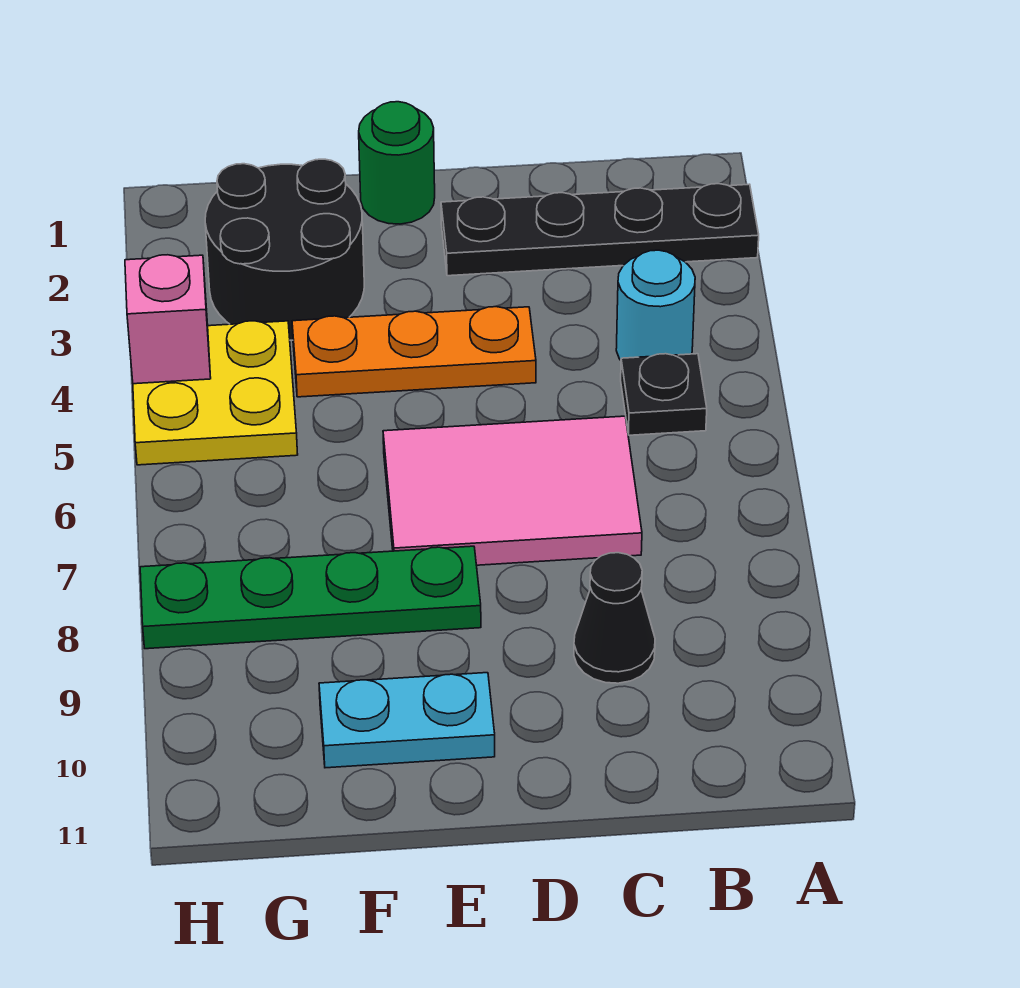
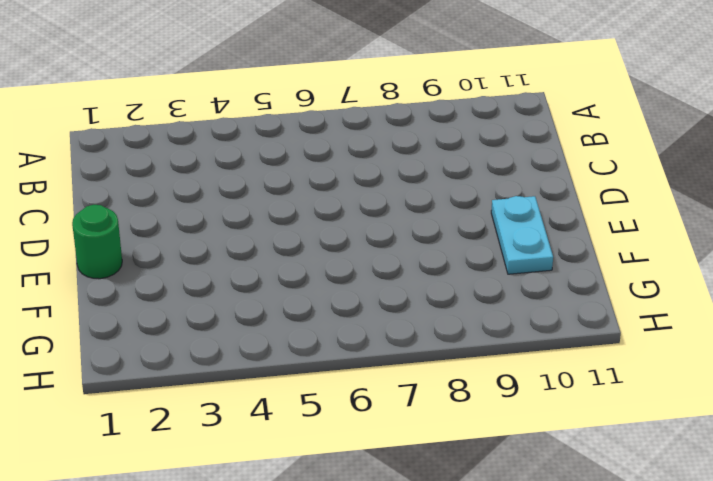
none -> black 1x4 plate [441,184,759,276]
none -> cyan 1x1 round brick [616,250,695,360]
none -> black 1x1 plate [621,354,707,435]

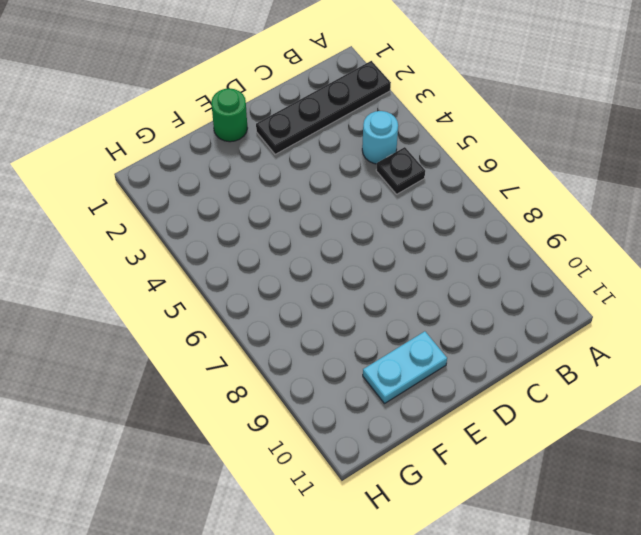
none -> pink 2x3 tile [383,416,642,565]
none -> black 1x1 cone [574,553,655,683]
none -> orange 1x3 plate [292,307,536,397]

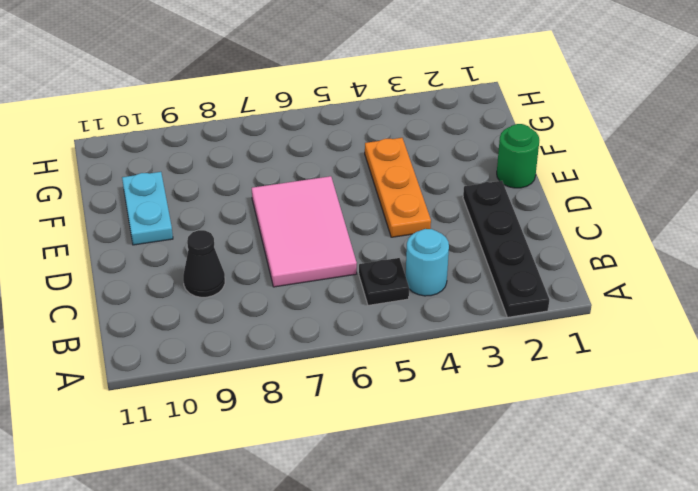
none -> green 1x4 plate [140,546,481,649]
none -> black 2x2 round brick [205,159,364,340]
none -> yellow 2x2 plate [133,321,298,465]

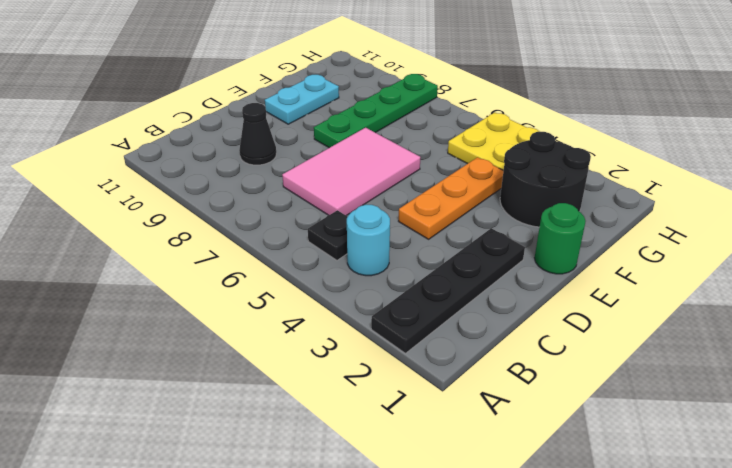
none -> pink 1x1 brick [125,255,211,384]

